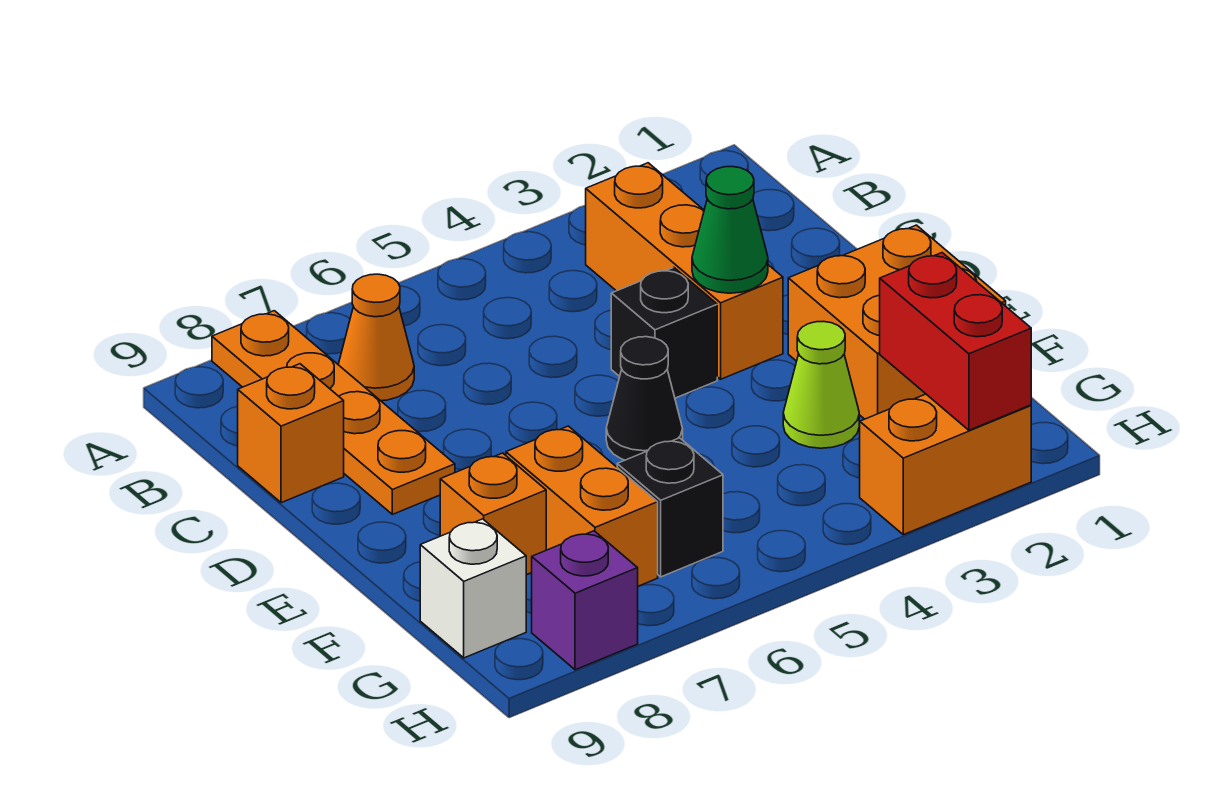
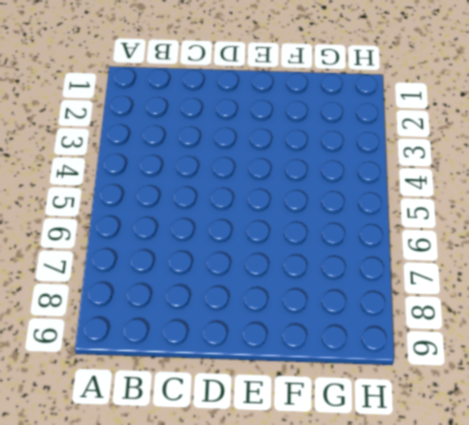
none -> orange 1x4 plate [212,311,455,514]
none -> orange 1x3 brick [586,163,783,379]
none -> orange 1x1 cone [338,274,414,401]

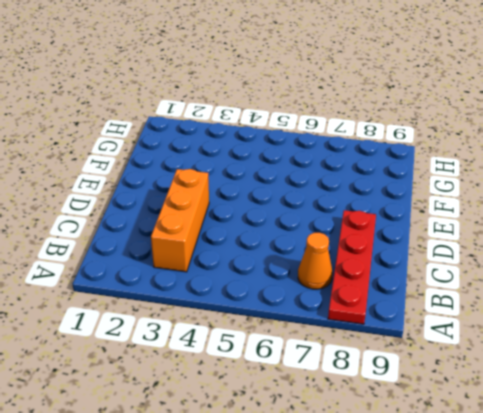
red 1x4 plate [328,210,376,324] -> orange 1x4 plate [212,311,455,514]
none -> orange 1x1 brick [238,364,344,503]
none -> black 1x1 brick [611,267,717,398]
none -> orange 2x2 brick [788,225,1006,419]

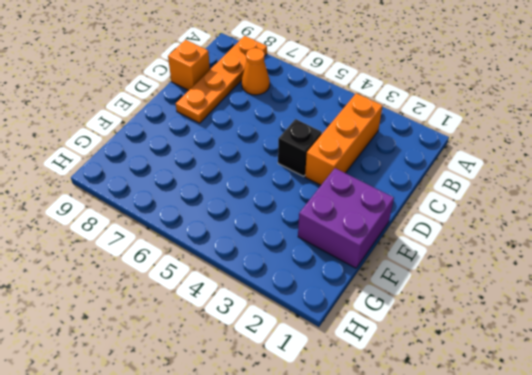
purple 2x2 brick [298,168,394,268] -> orange 2x2 brick [788,225,1006,419]
none -> black 1x1 cone [606,337,683,460]
none -> lime 1x1 cone [783,321,859,448]
none -> orange 1x2 brick [506,426,658,586]

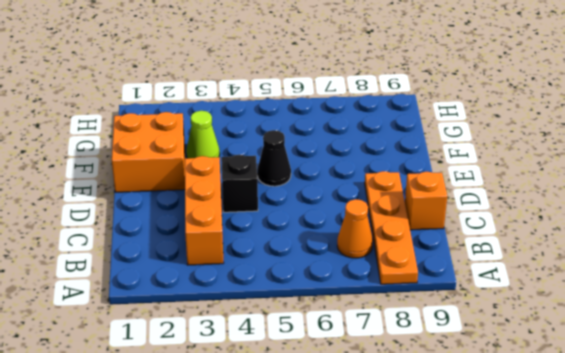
none -> orange 1x2 brick [506,426,658,586]
none -> orange 1x1 brick [440,453,546,575]
none -> black 1x1 brick [617,438,723,577]

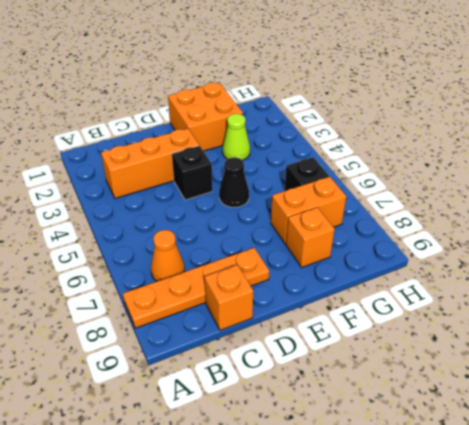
none -> white 1x1 brick [420,519,526,658]
none -> orange 1x2 brick [860,394,1031,535]
none -> purple 1x1 brick [532,531,638,670]

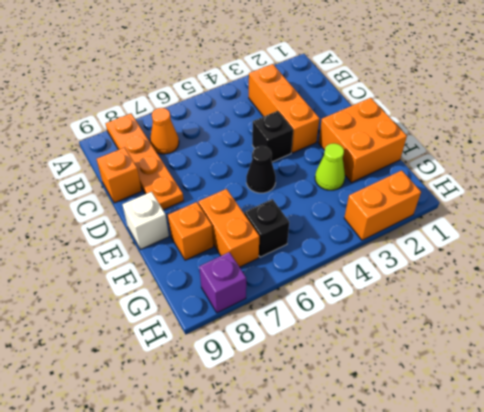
white 1x1 brick [122,192,169,249] -> white 1x1 brick moved to [420,519,526,658]
none -> green 1x1 cone [692,167,768,293]
none -> red 1x2 brick [880,253,1031,430]

